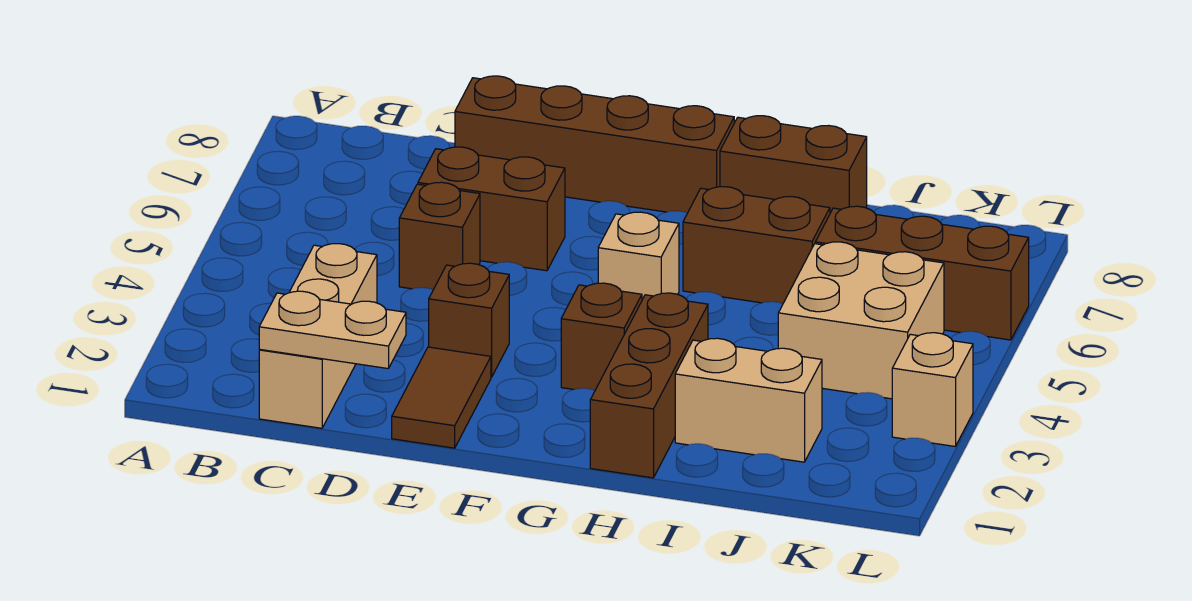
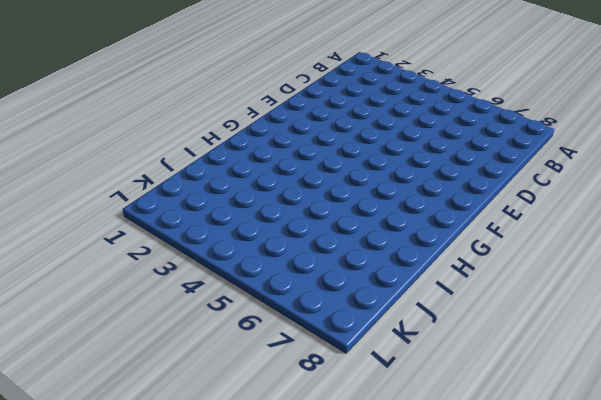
none -> tan 1x3 brick [259,244,377,428]
none -> brown 1x1 brick [399,182,480,290]
none -> brown 1x2 brick [418,147,565,271]

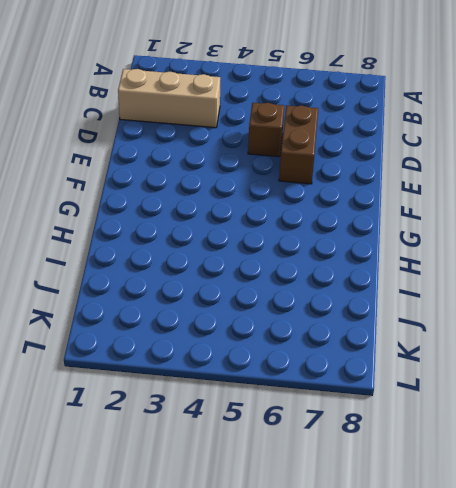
none -> brown 1x4 brick [455,76,734,213]
none -> brown 1x2 tile [392,347,491,448]
none -> brown 1x1 brick [429,263,509,377]

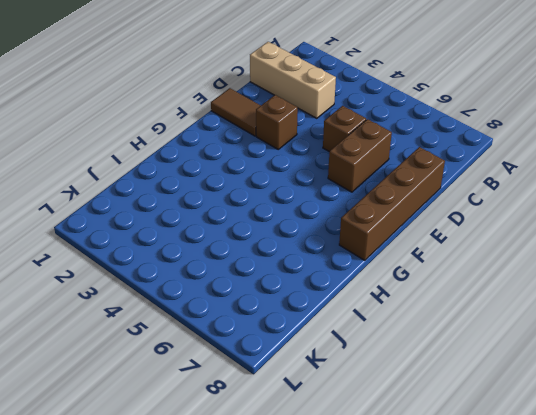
none -> brown 1x1 brick [561,283,642,390]
none -> tan 1x1 brick [598,212,679,300]
none -> brown 1x3 brick [590,293,708,478]

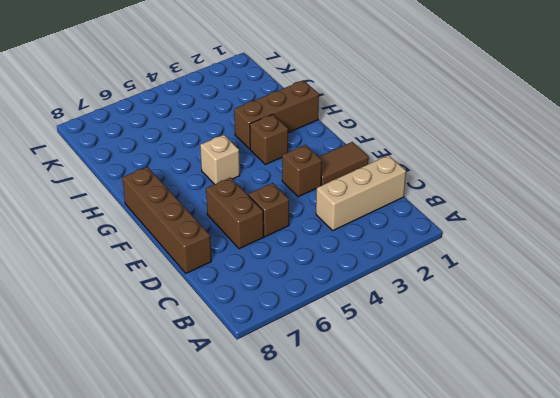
none -> brown 1x2 brick [683,187,830,304]
none -> brown 1x2 brick [720,116,867,213]
none -> tan 1x2 brick [675,338,822,462]

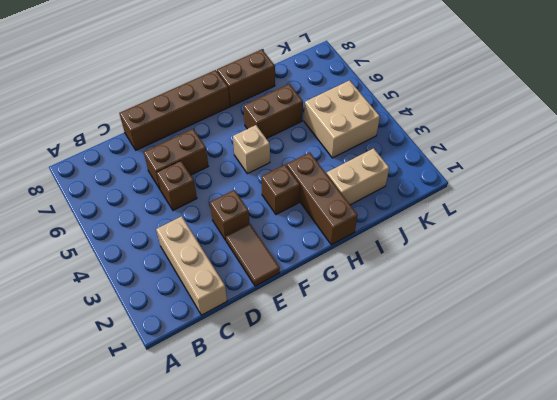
none -> brown 1x3 brick [815,206,1029,340]
none -> tan 1x1 brick [892,333,973,446]
none -> tan 1x2 plate [259,291,406,368]

